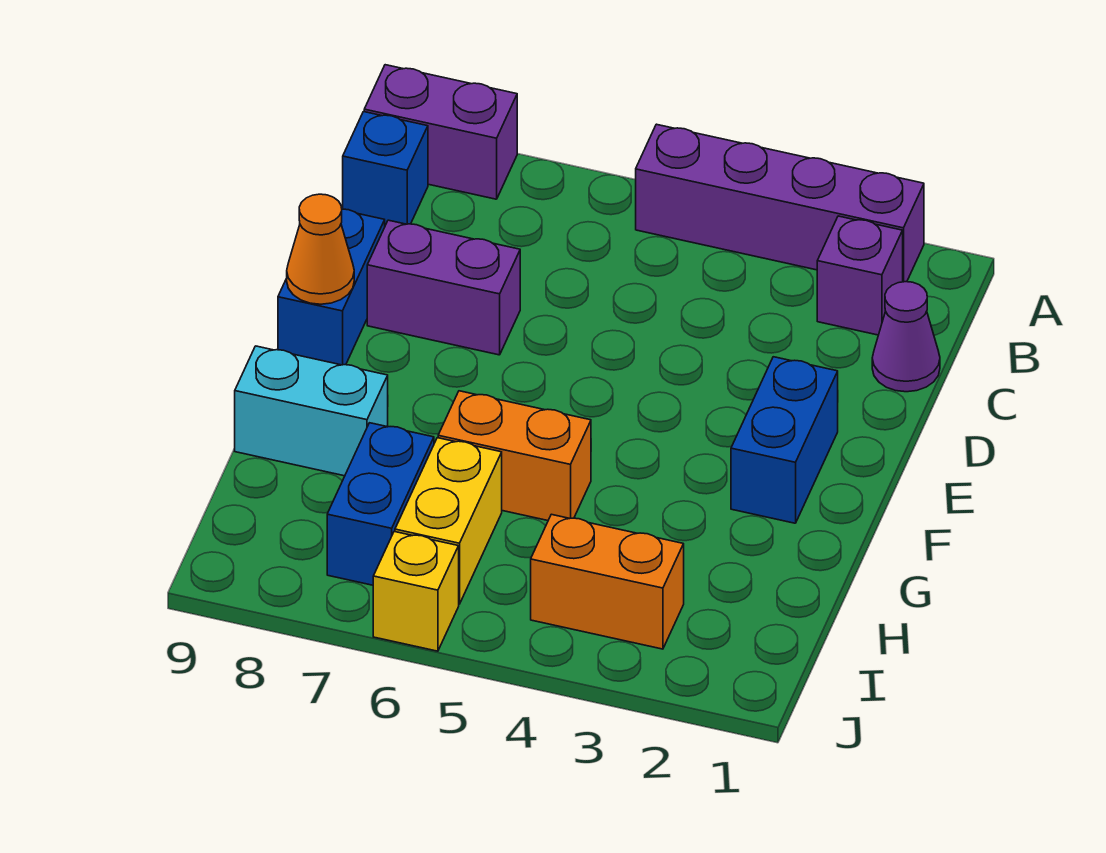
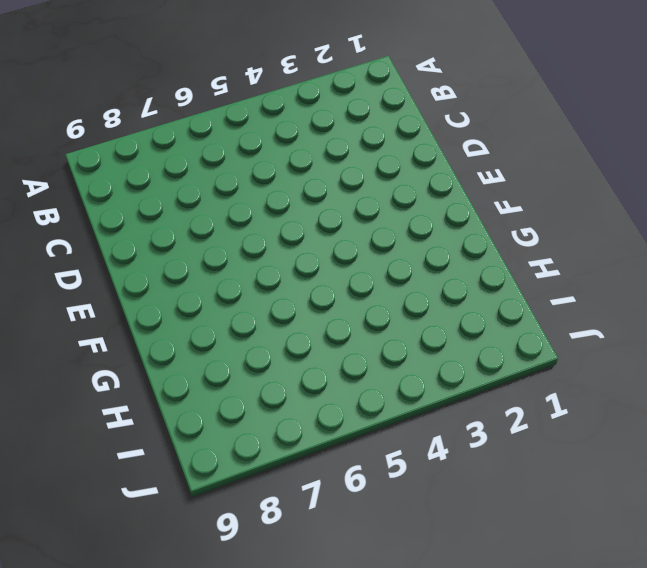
none -> purple 1x4 brick [636,124,924,282]
none -> purple 1x2 brick [364,65,517,199]
none -> purple 1x1 brick [817,216,903,335]

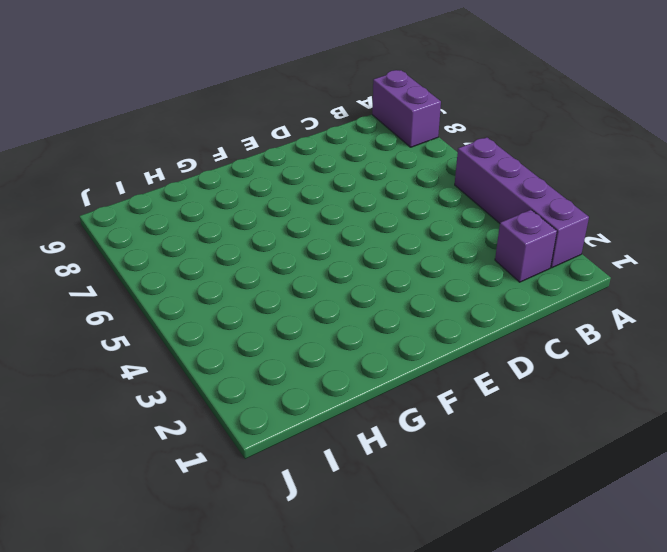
none -> blue 1x1 brick [343,112,428,225]
none -> purple 1x1 cone [872,282,940,392]
none -> purple 1x2 brick [367,220,520,355]

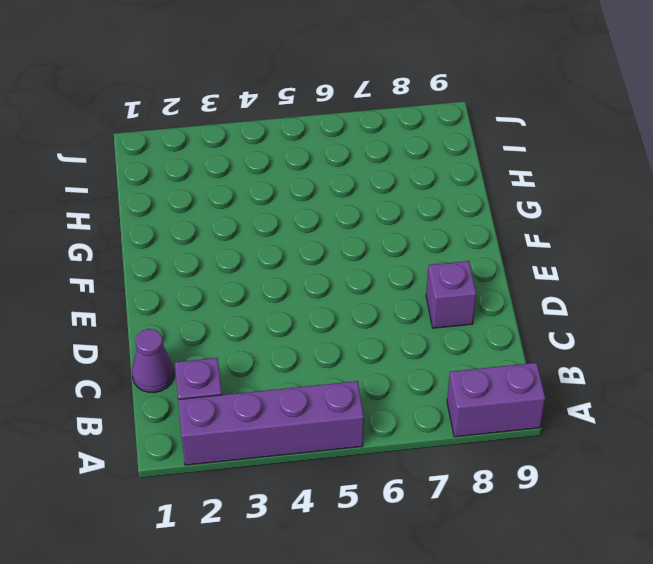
purple 1x1 brick [426,261,476,328] -> purple 1x2 brick [367,220,520,355]
none -> blue 1x1 brick [343,112,428,225]
none -> blue 1x2 brick [278,209,385,365]
none -> blue 1x2 brick [731,357,838,523]

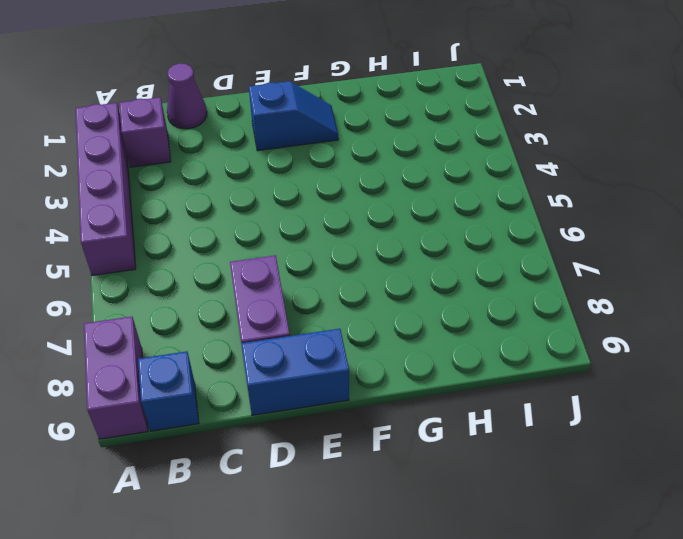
blue 1x2 slope [249,81,338,151] -> blue 1x2 brick [731,357,838,523]
none -> orange 1x2 brick [438,391,591,521]
none -> cyan 1x2 brick [235,346,388,476]
none -> yellow 1x2 brick [395,438,502,604]

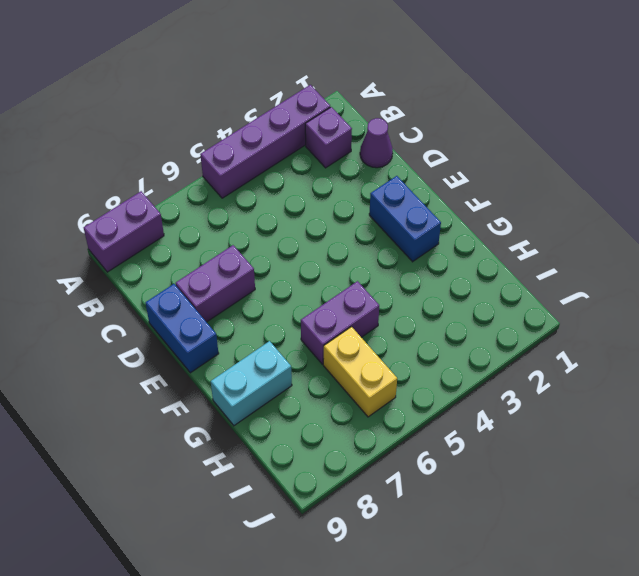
purple 1x2 brick [301,281,379,364] -> orange 1x2 brick [438,391,591,521]
none -> blue 1x1 brick [343,112,428,225]
none -> blue 1x2 brick [327,423,434,585]
none -> orange 1x2 brick [531,514,684,649]

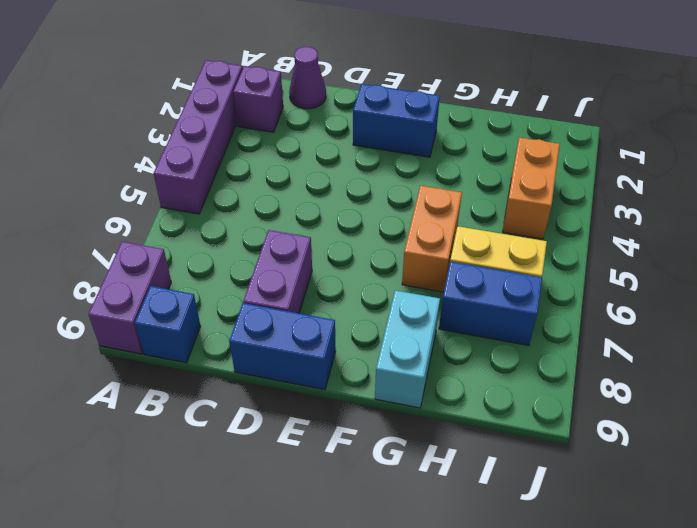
none -> yellow 1x1 brick [373,532,459,651]
none -> orange 1x1 cone [287,194,354,304]

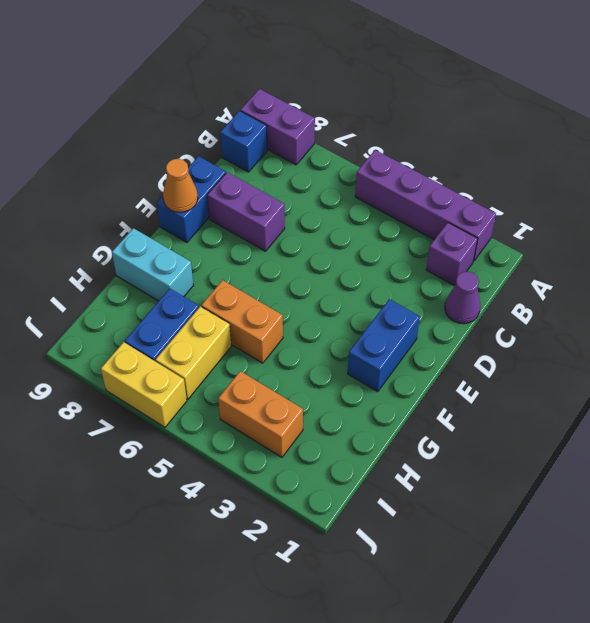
yellow 1x2 brick [101,342,187,427] -> yellow 1x1 brick [373,532,459,651]

